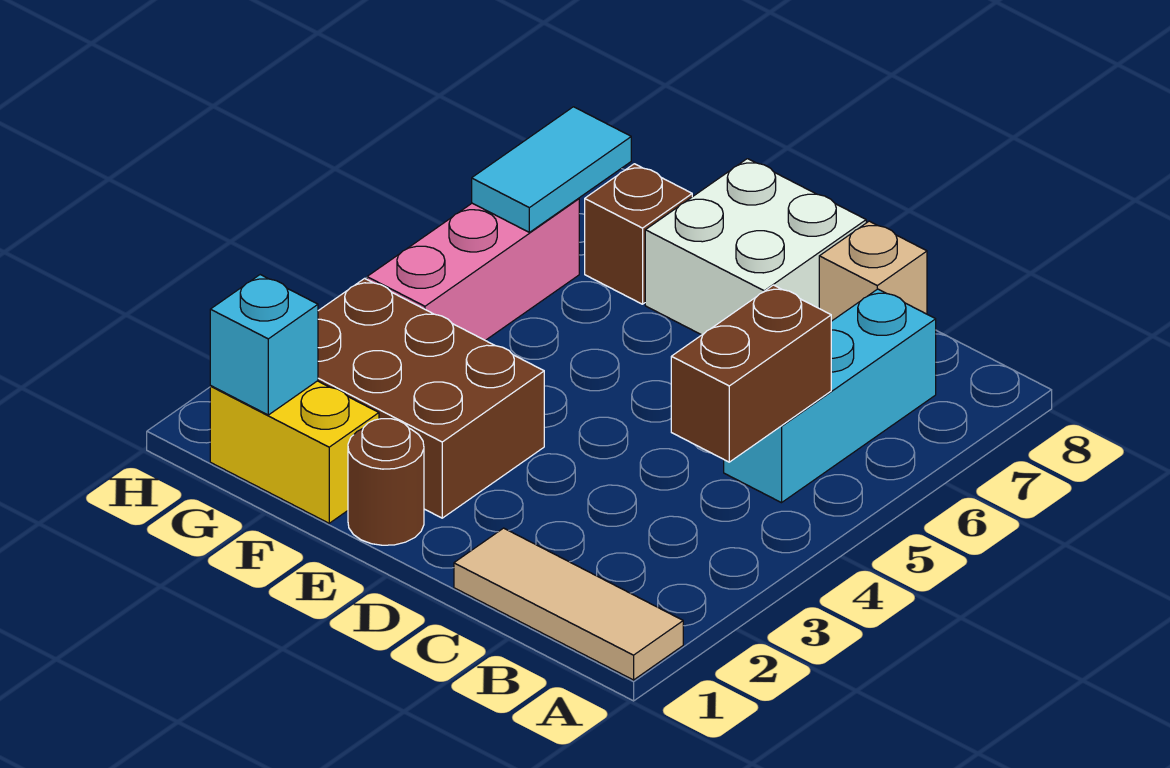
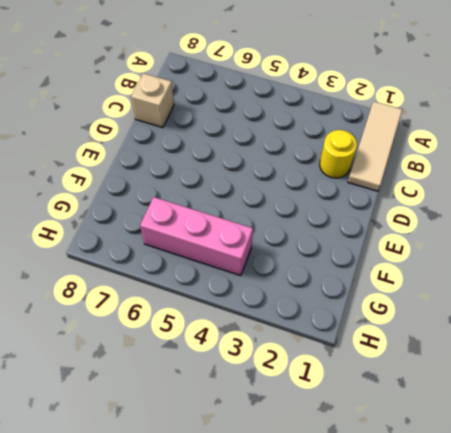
yellow 1x1 round brick [320,130,357,178] -> none
none -> cyan 1x3 brick [724,289,936,503]
none -> white 2x2 brick [645,159,866,335]
none -> brown 1x1 round brick [348,419,424,545]

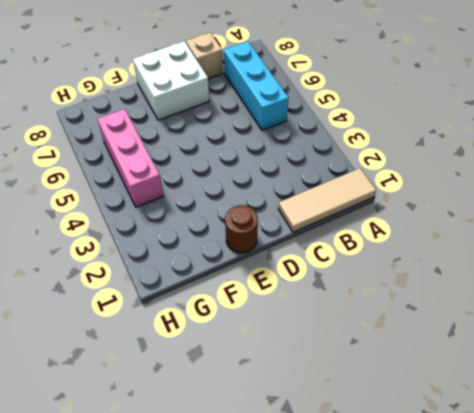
none -> brown 2x3 brick [318,279,544,518]
none -> yellow 1x2 brick [210,381,379,523]
none -> brown 1x1 brick [585,164,692,304]

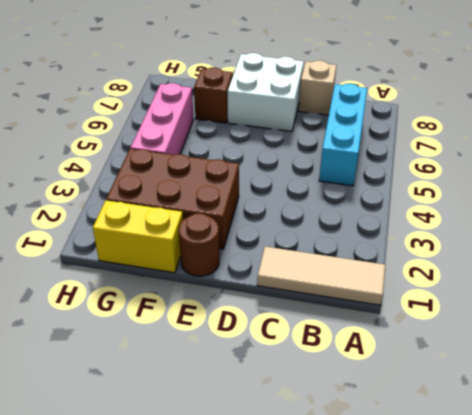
none -> brown 1x2 brick [671,285,831,462]
none -> cyan 1x1 brick [210,275,318,415]
none -> cyan 1x2 tile [472,107,631,232]

